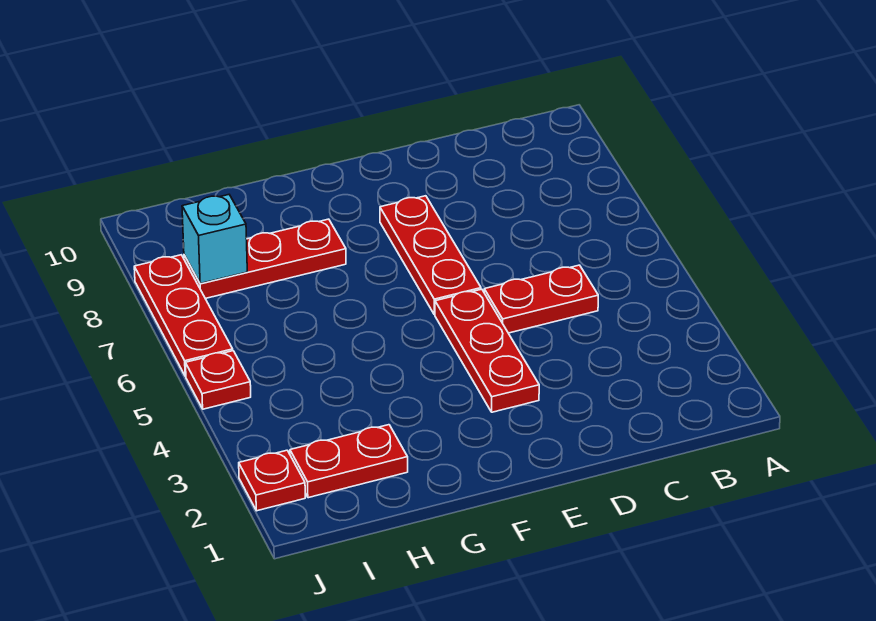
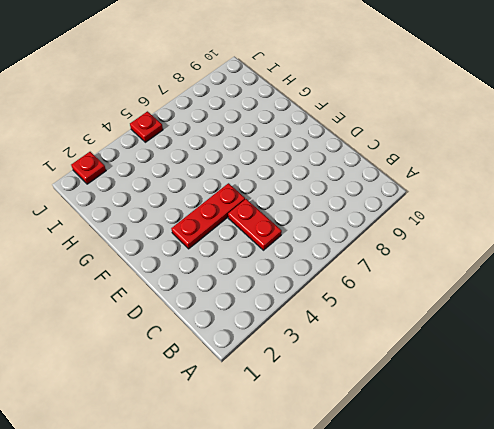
none -> red 1x3 plate [380,196,481,315]
none -> red 1x3 plate [184,219,346,299]

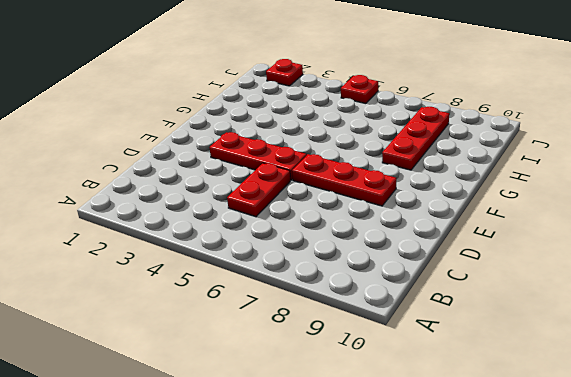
none -> red 1x2 plate [290,425,408,498]
none -> red 1x3 plate [134,255,233,376]

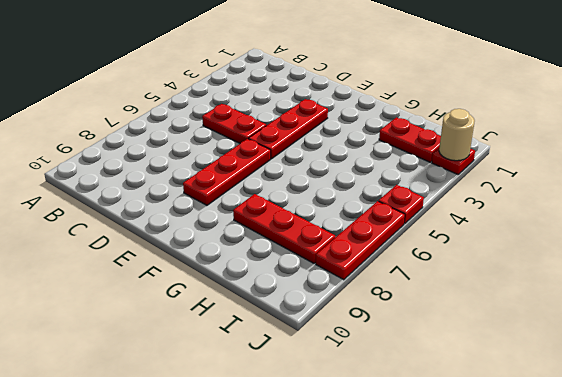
tan 1x1 round brick [439,109,475,161] -> none
none -> cyan 1x1 brick [182,195,247,283]

